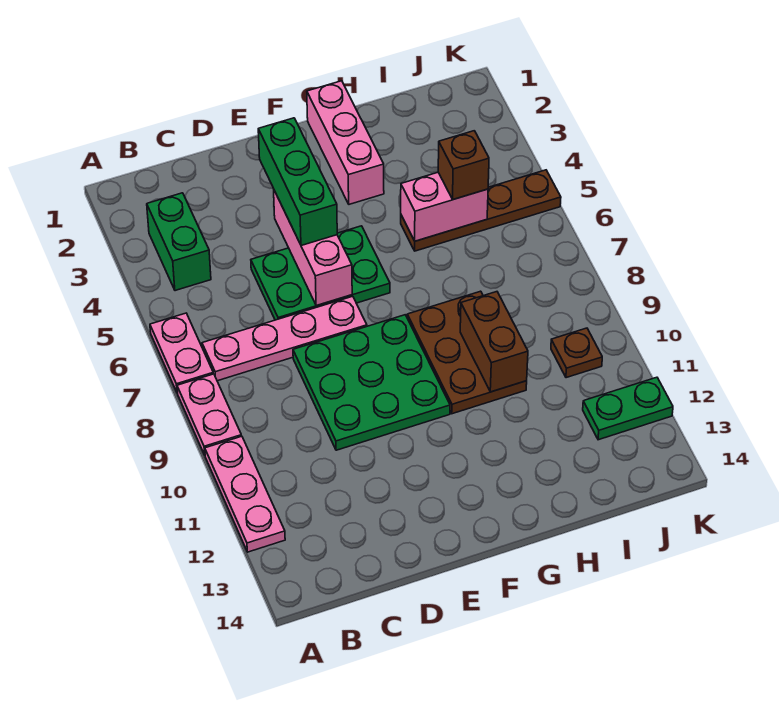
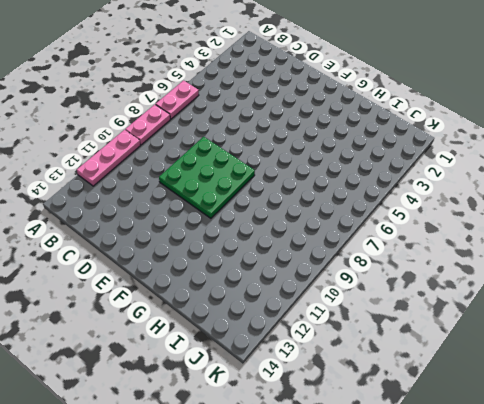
none -> green 1x2 brick [147,193,211,291]
none -> pink 1x4 plate [202,296,367,381]
none -> green 2x3 plate [251,226,390,320]

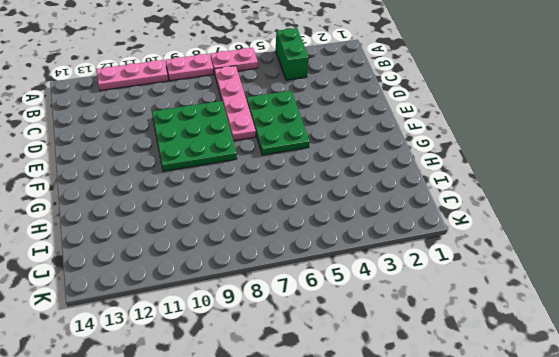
green 1x2 brick [276,28,309,80] -> green 1x2 brick turned to [147,193,211,291]
none -> pink 1x3 brick [307,81,384,204]
none -> brown 2x3 plate [407,291,527,414]
none -> brown 1x4 plate [401,170,561,251]

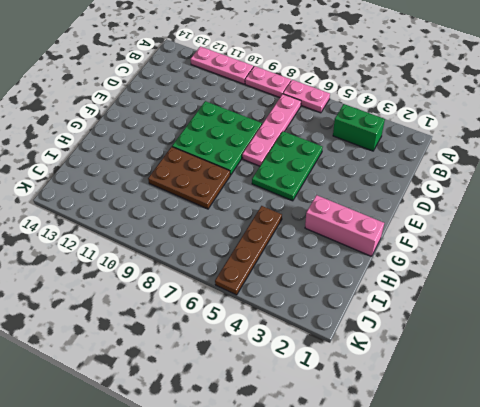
none -> brown 1x1 plate [551,328,602,378]
none -> green 1x2 plate [583,377,673,440]
none -> pink 1x3 brick [274,191,352,306]

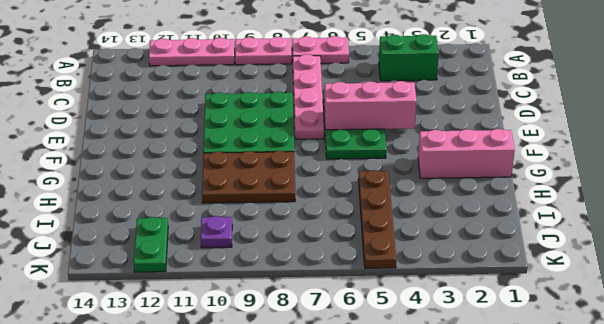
purple 1x1 plate [201,216,232,248] -> brown 1x1 plate [551,328,602,378]
none -> pink 1x2 brick [401,172,488,241]
none -> brown 1x2 brick [460,292,528,392]
none -> green 1x3 brick [258,118,337,246]

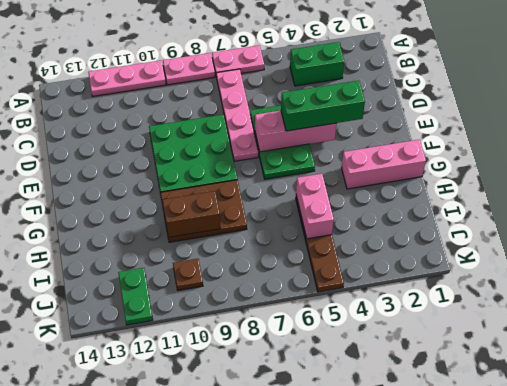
none -> brown 1x1 brick [438,131,489,199]

